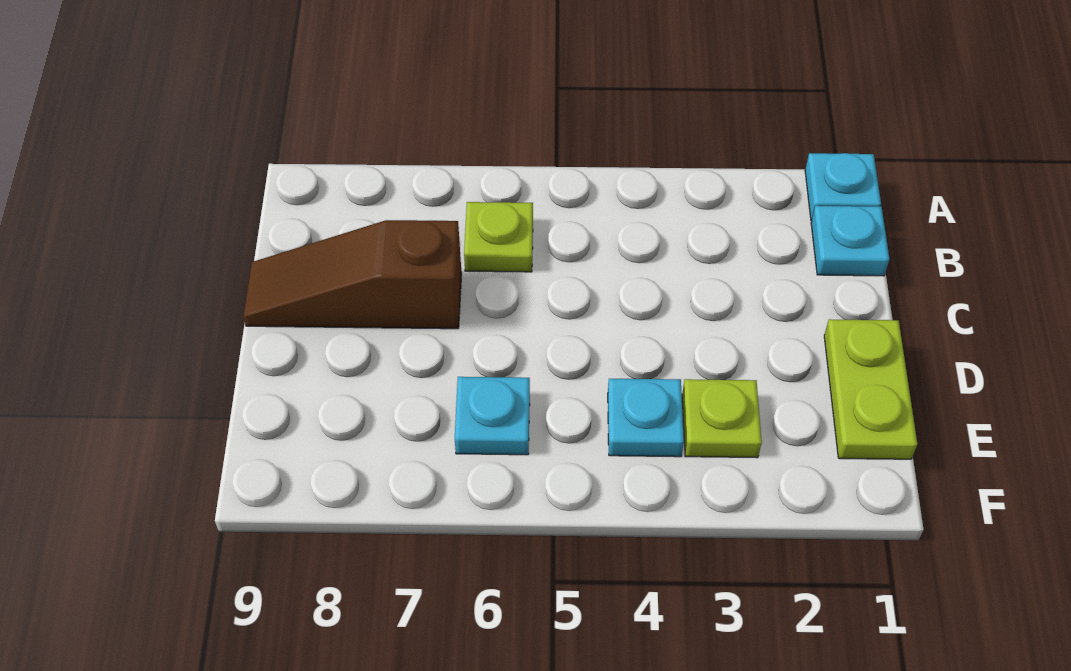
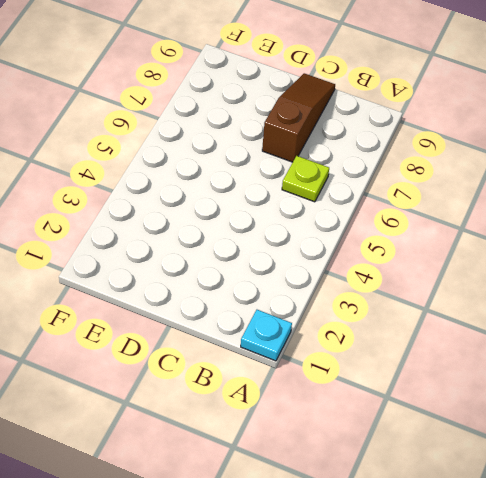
none -> cyan 1x1 plate [811,206,890,276]
none -> lime 1x2 plate [824,319,917,459]

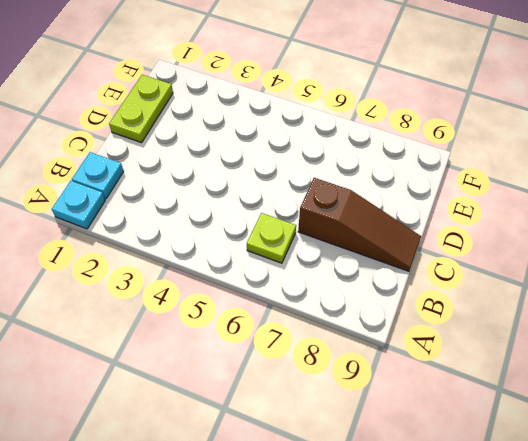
none -> lime 1x1 plate [682,379,762,458]
none -> cyan 1x1 plate [608,379,684,457]

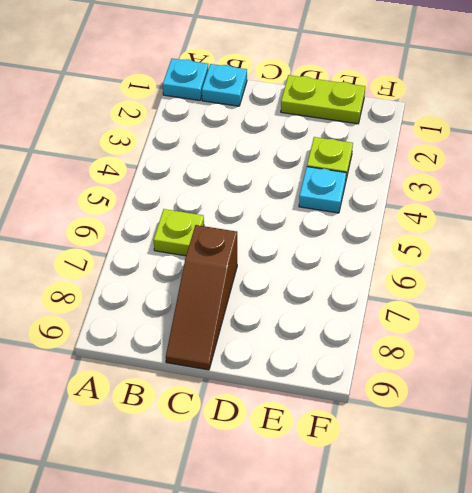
none -> cyan 1x1 plate [455,377,530,455]

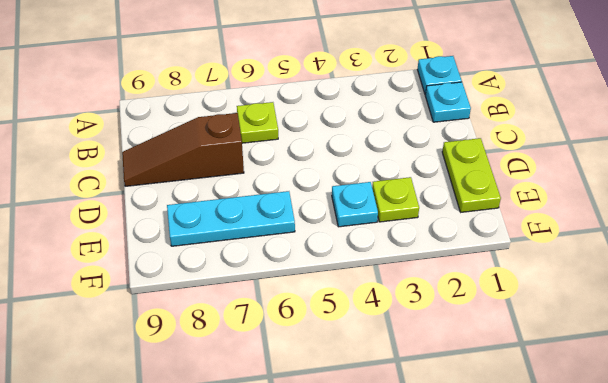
cyan 1x3 plate [167,191,295,246] -> cyan 1x1 plate [455,377,530,455]

